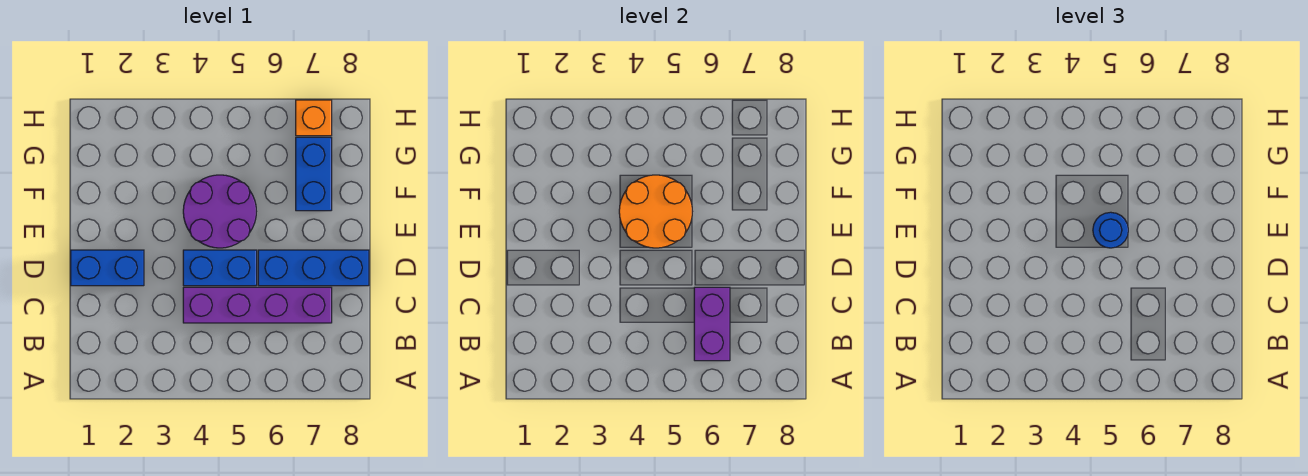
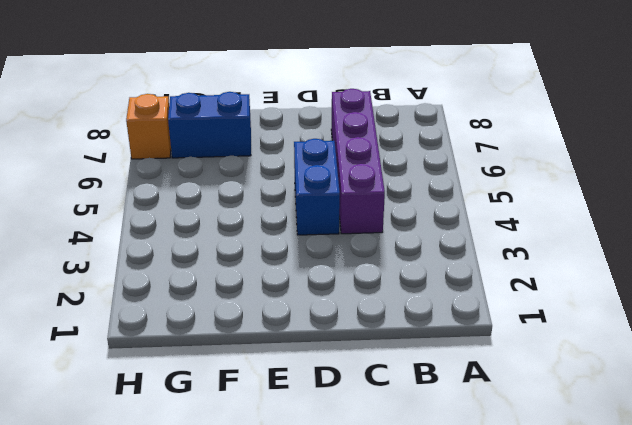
none -> blue 1x2 brick [71,250,144,286]
none -> blue 1x3 brick [258,250,369,286]

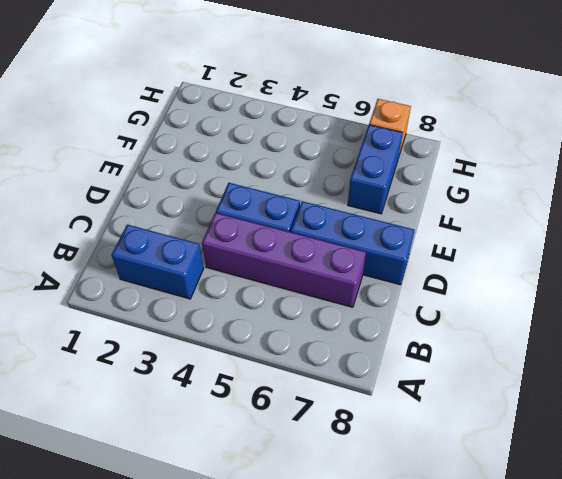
blue 1x2 brick [111,225,204,299] -> blue 1x2 brick moved to [71,250,144,286]
none -> purple 2x2 round brick [183,175,256,248]
none -> purple 1x2 brick [694,287,730,361]

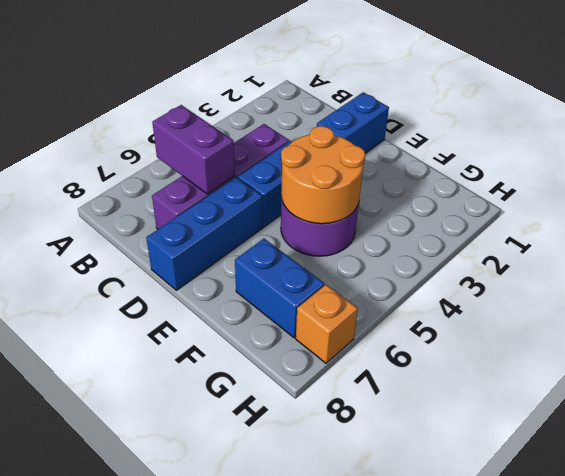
none -> blue 1x1 round brick [1093,212,1128,248]

